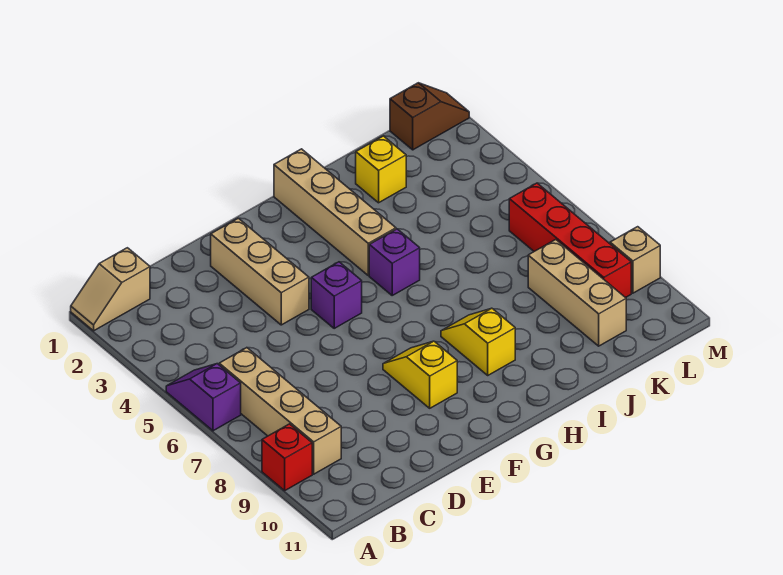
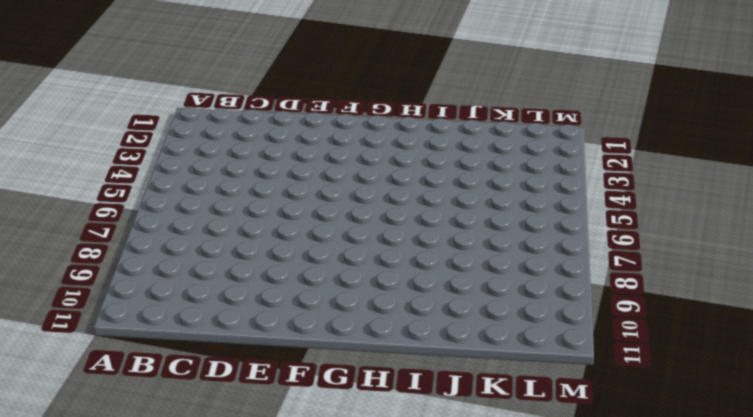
none -> tan 1x2 slope [71,248,150,331]
none -> purple 1x2 slope [166,364,241,431]
none -> red 1x1 brick [262,424,312,491]

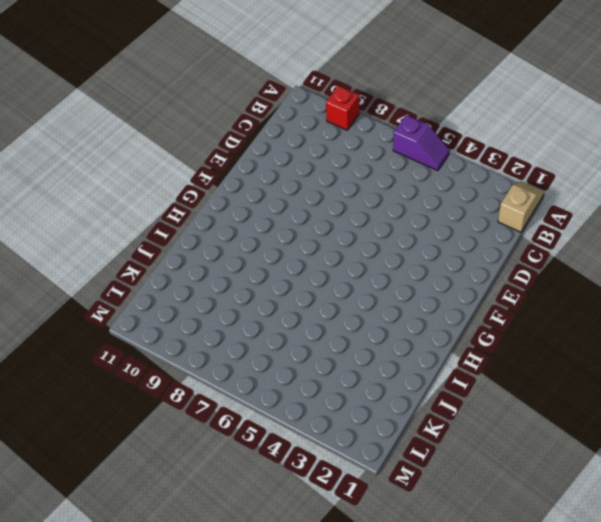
none -> tan 1x4 brick [219,348,341,474]
none -> tan 1x3 brick [211,218,309,325]
none -> purple 1x1 brick [311,262,362,328]

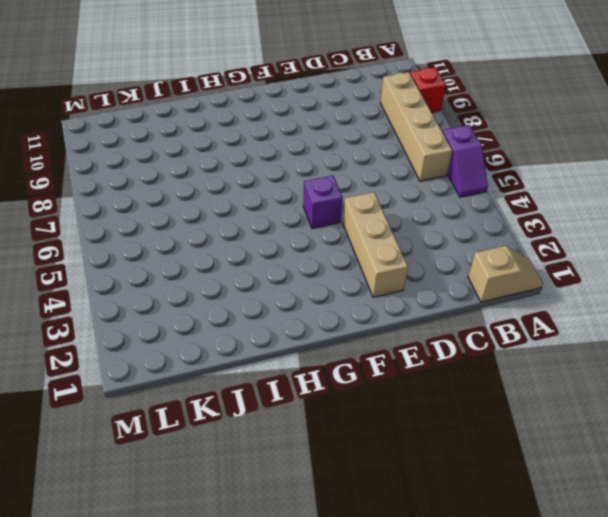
none -> yellow 1x2 slope [383,341,457,408]
none -> tan 1x4 brick [274,149,396,276]
none -> purple 1x1 brick [369,229,420,295]

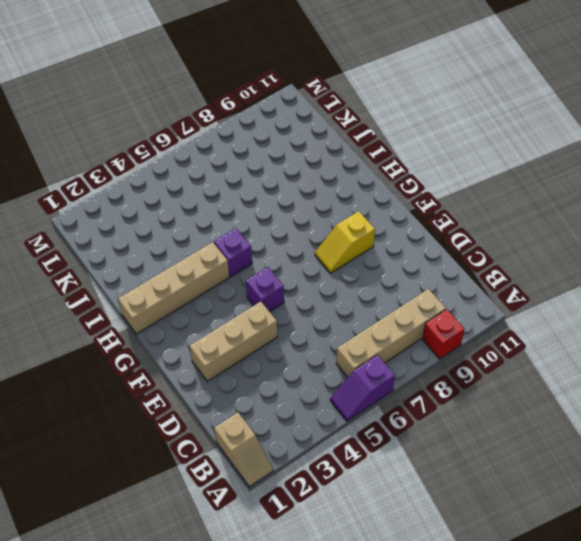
none -> yellow 1x2 slope [441,308,515,375]
none -> yellow 1x1 brick [356,136,406,203]
none -> tan 1x3 brick [528,240,626,346]

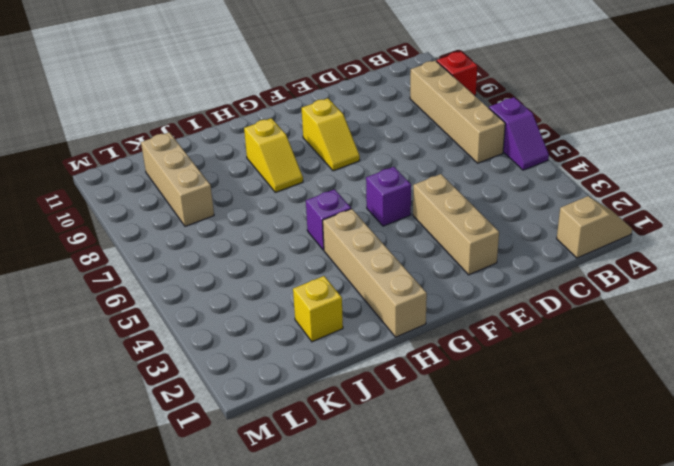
none -> brown 1x2 slope [390,83,469,150]
none -> red 1x4 brick [509,183,631,298]
none -> tan 1x1 brick [610,227,660,293]

